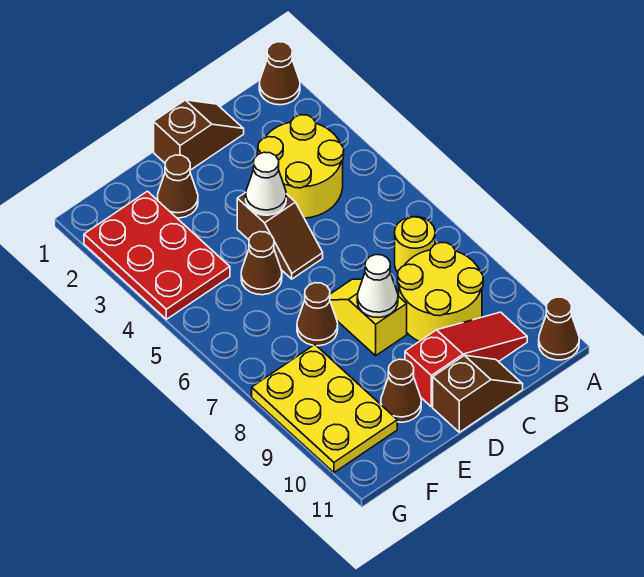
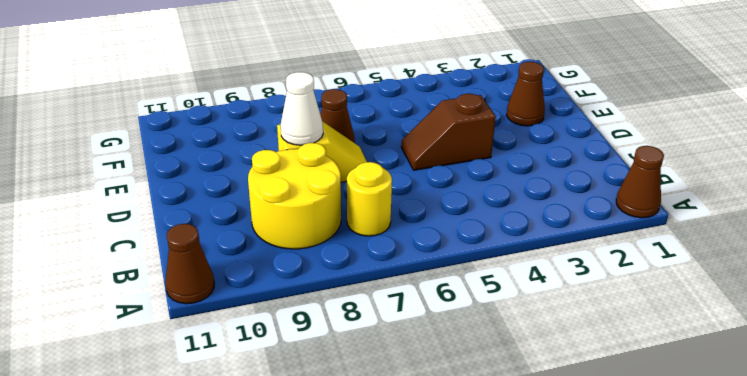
none -> yellow 2x2 round brick [258,115,344,218]
none -> red 1x3 slope [405,312,527,407]
none -> brown 1x2 slope [154,100,244,170]

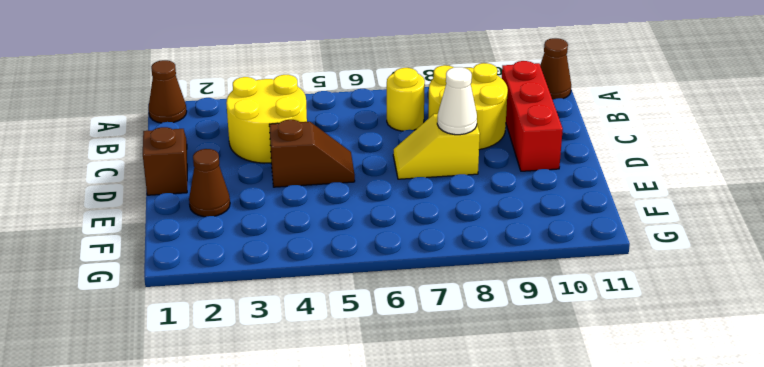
red 1x3 brick [502,61,563,171] -> red 1x3 slope [405,312,527,407]
none -> brown 1x2 slope [433,355,523,432]
none -> brown 1x1 cone [241,232,282,295]
none -> brown 1x1 cone [297,283,338,346]

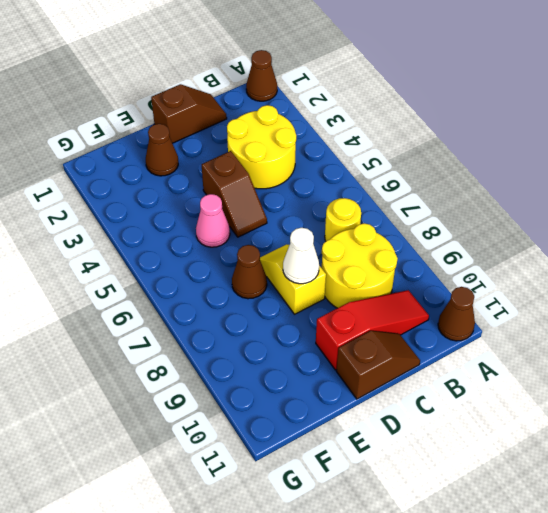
pink 1x1 cone [196,194,230,247] -> brown 1x1 cone [241,232,282,295]
none -> brown 1x1 cone [381,359,421,422]
none -> red 2x3 plate [84,191,230,319]
none -> yellow 2x3 plate [252,345,397,472]

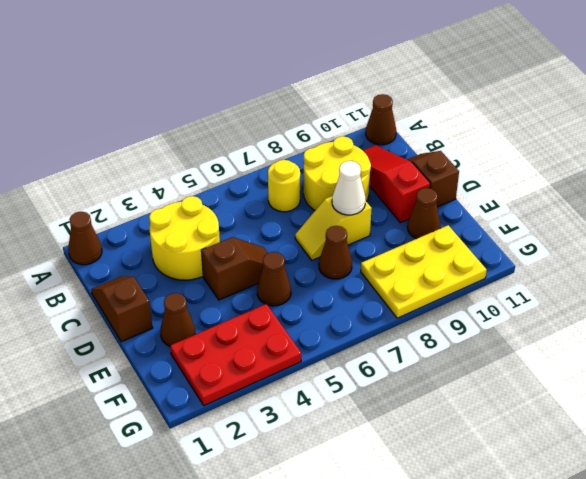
none -> white 1x1 cone [246,152,286,215]

